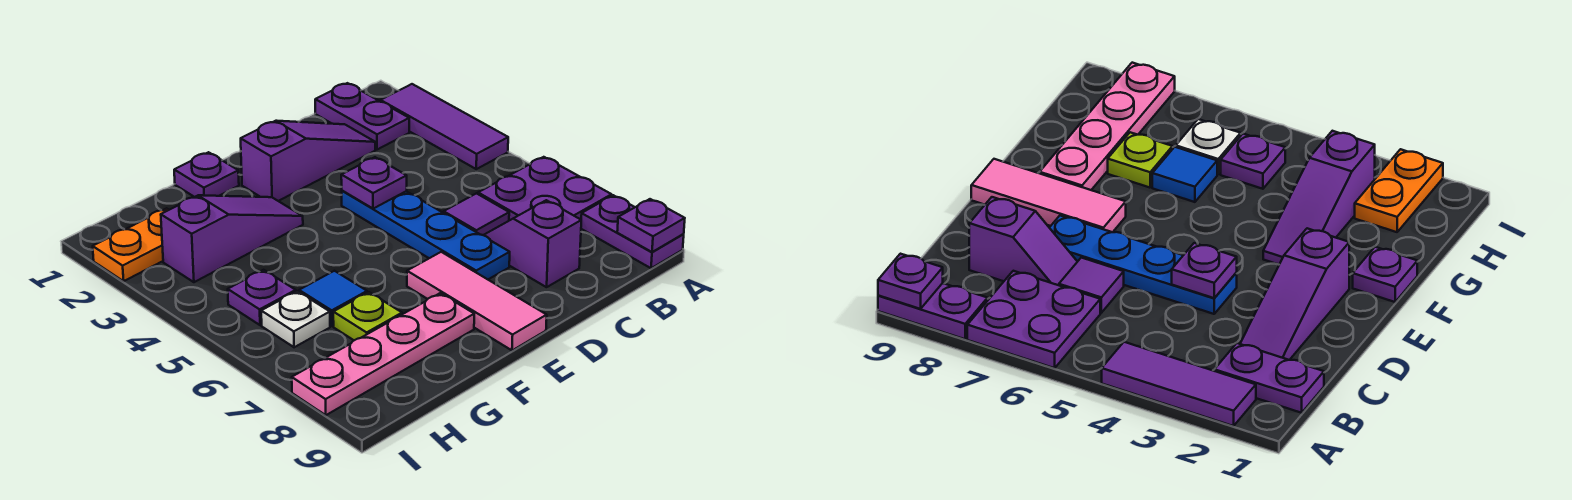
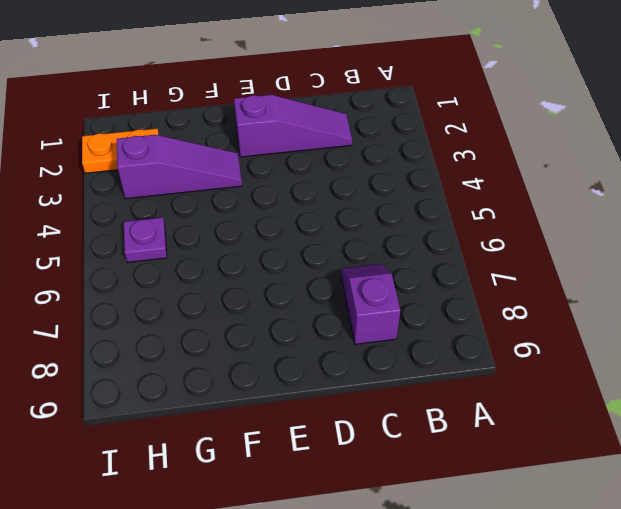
none -> purple 1x3 tile [380,84,508,169]
none -> purple 2x2 plate [478,157,612,221]
none -> purple 1x2 plate [581,195,684,268]

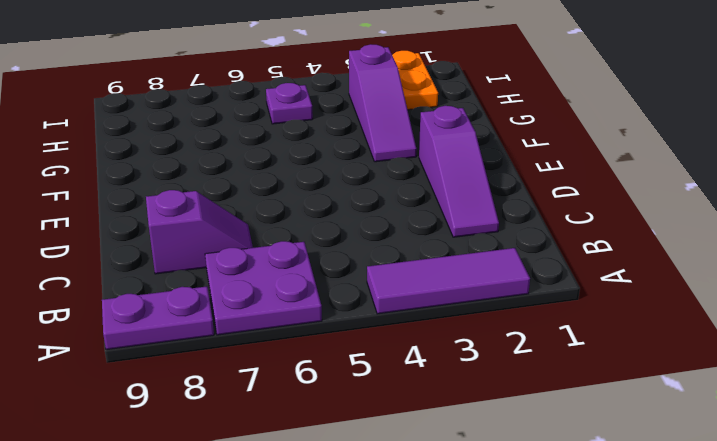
none -> purple 1x2 plate [315,83,409,150]
none -> purple 1x1 tile [444,193,509,235]
none -> blue 1x4 plate [342,191,510,279]

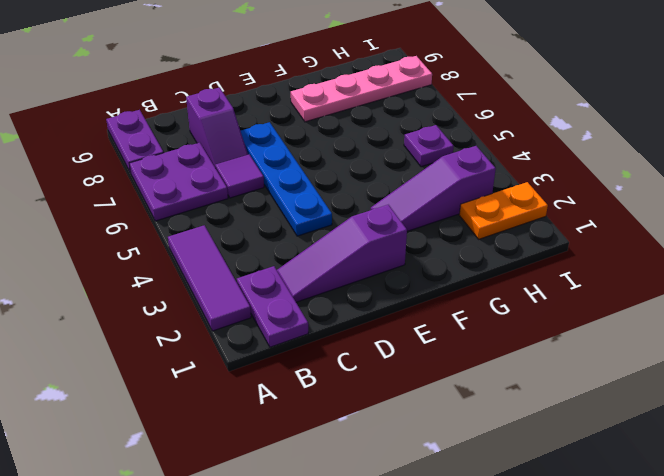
none -> pink 1x3 tile [407,252,547,350]
none -> purple 1x1 plate [174,152,239,197]
none -> blue 1x1 tile [299,271,367,326]

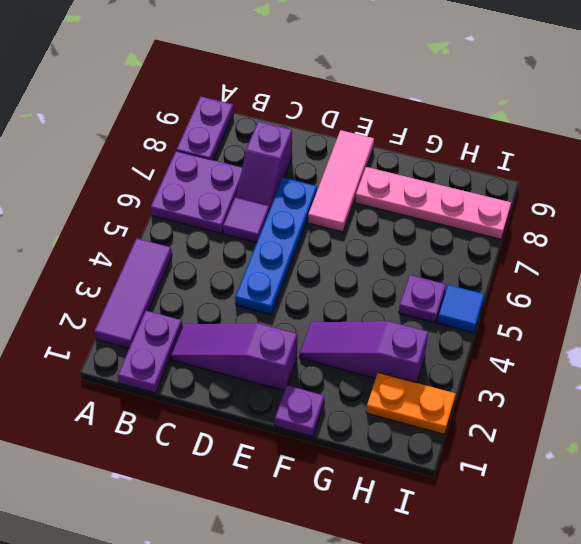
blue 1x1 tile [437,285,485,333] -> blue 1x1 tile moved to [299,271,367,326]
none -> lime 1x1 plate [333,292,402,340]
none -> white 1x1 plate [261,291,330,347]
none -> purple 1x1 plate [617,199,685,252]

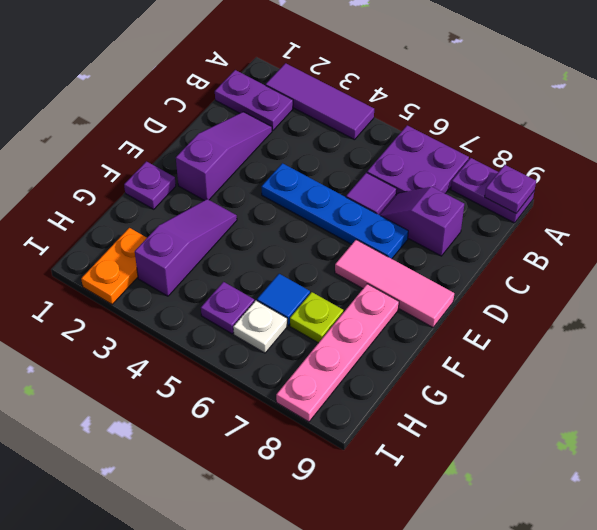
none -> purple 1x1 plate [341,157,407,209]

